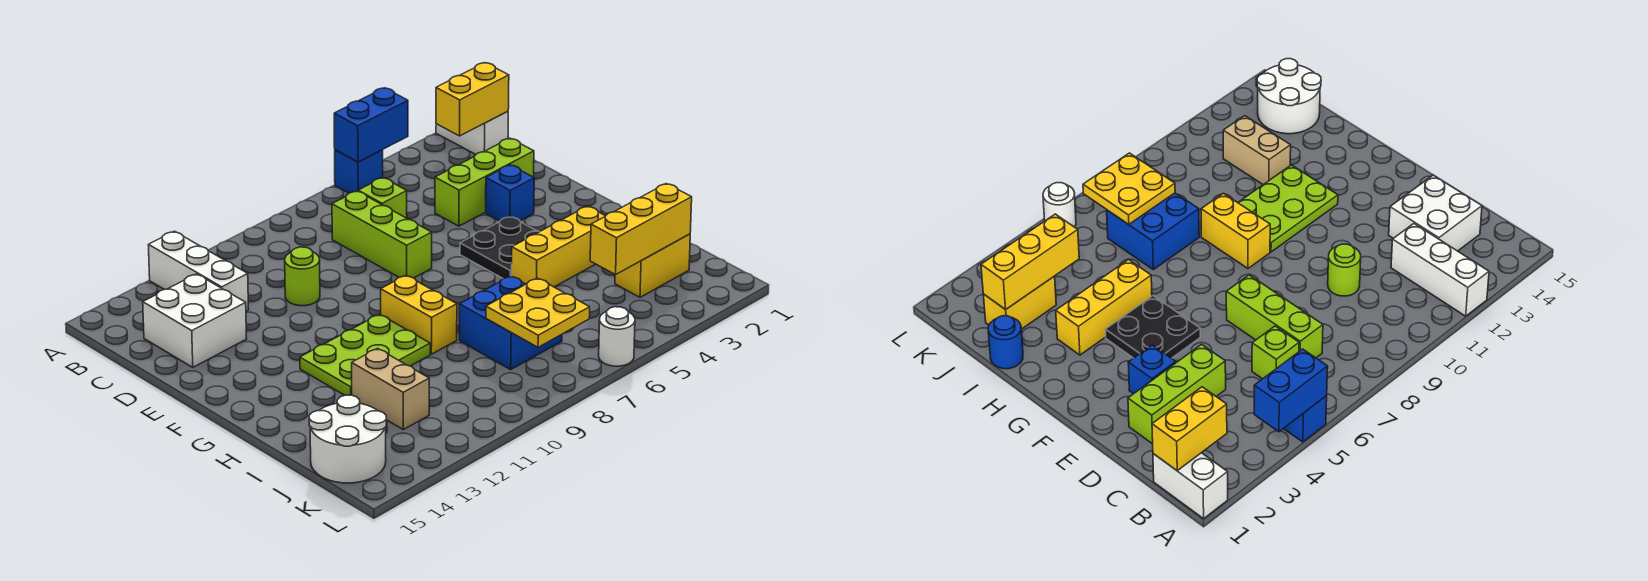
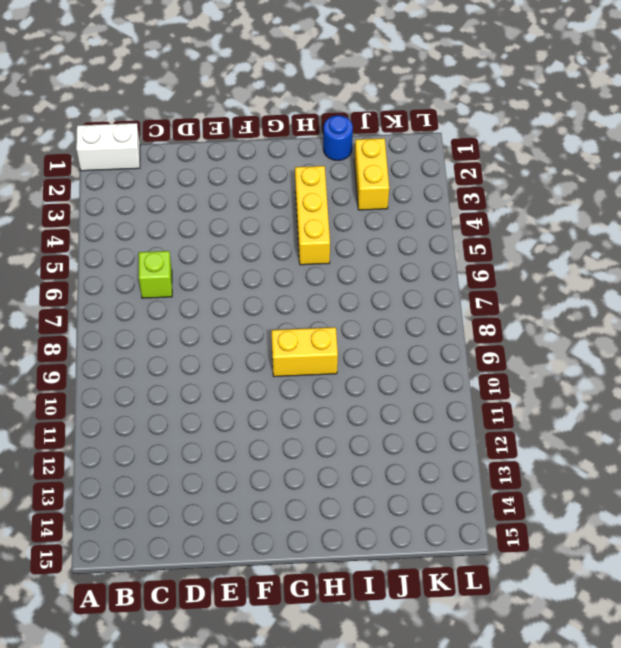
none -> blue 1x1 brick [335,150,383,193]
none -> white 1x3 brick [149,231,249,311]
none -> lime 1x3 brick [332,191,432,278]

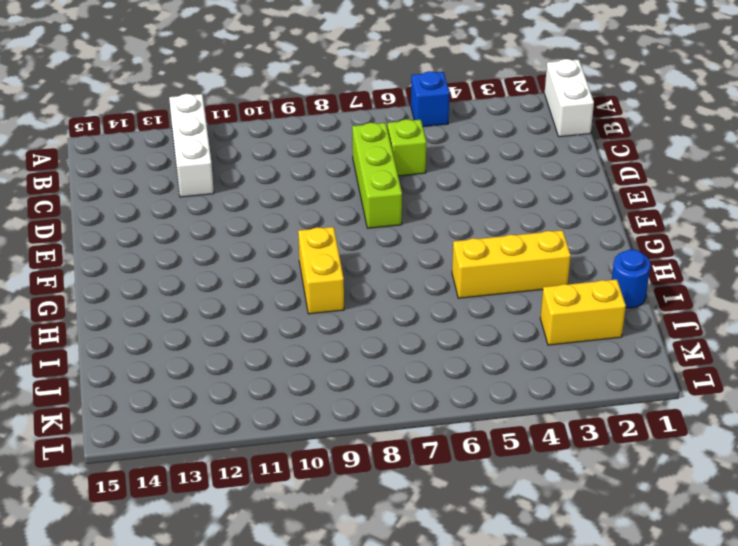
none -> white 2x2 brick [143,274,247,367]
none -> lime 1x3 brick [435,138,534,226]
none -> lime 1x1 round brick [285,247,320,306]

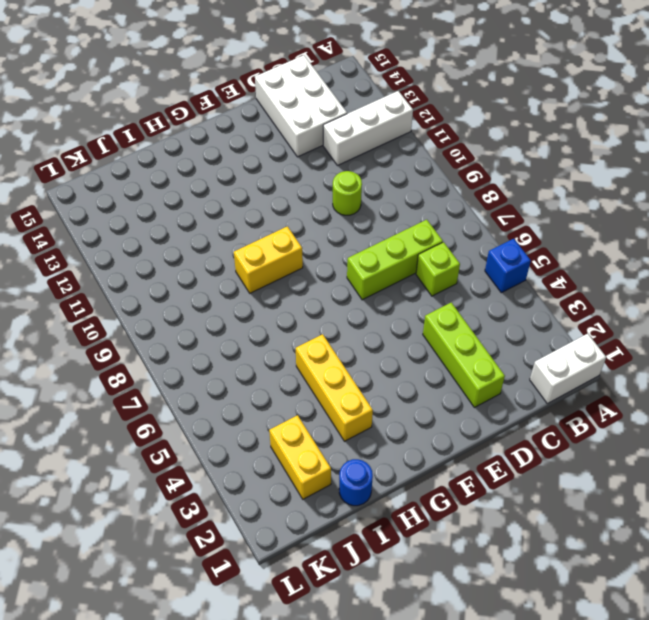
white 2x3 brick [255,55,347,157] -> white 2x2 brick [143,274,247,367]
none -> blue 1x1 brick [486,165,534,221]
none -> black 2x2 plate [460,216,540,278]
none -> lime 2x3 plate [300,314,430,395]

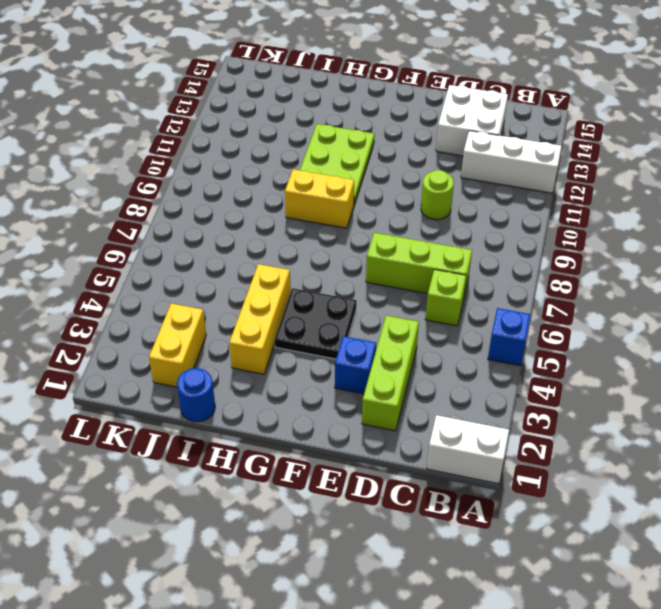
none -> blue 2x2 brick [459,276,562,369]
none -> tan 1x2 brick [352,348,429,430]
none -> white 2x2 round brick [309,395,386,483]

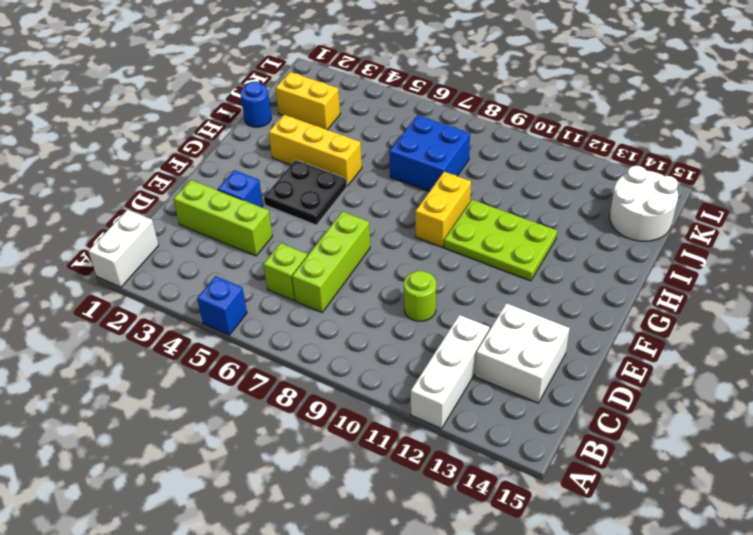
none -> tan 1x2 brick [352,348,429,430]
none -> white 1x1 round brick [599,307,635,366]
none -> blue 1x2 brick [334,88,408,162]

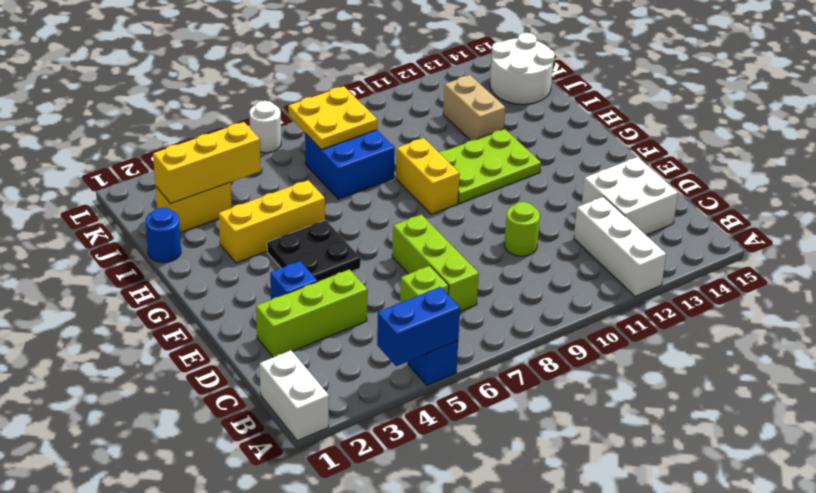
none -> yellow 1x2 brick [436,63,509,136]

